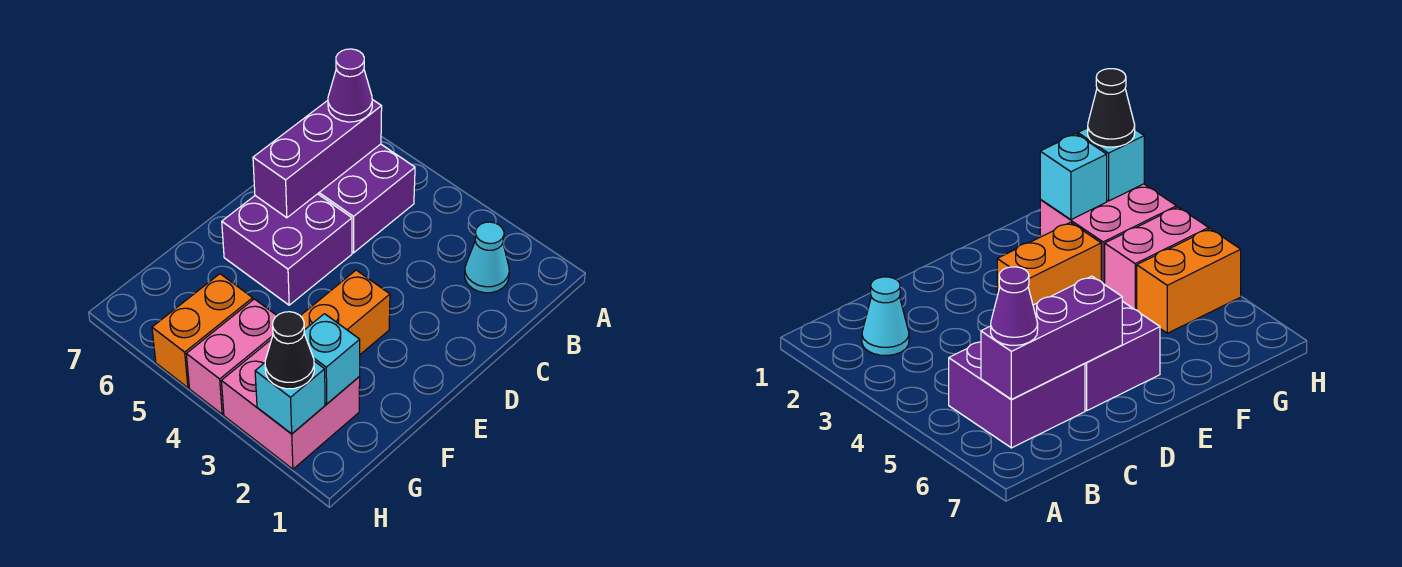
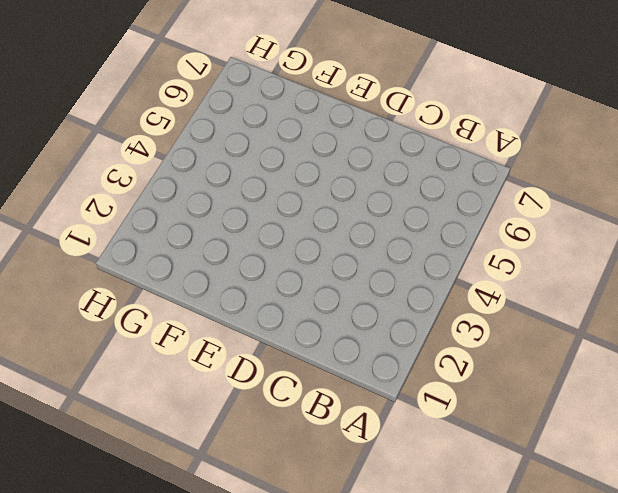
none -> cyan 1x1 cone [465,222,509,293]
none -> purple 2x2 brick [318,144,415,253]
none -> purple 2x2 brick [222,194,352,305]

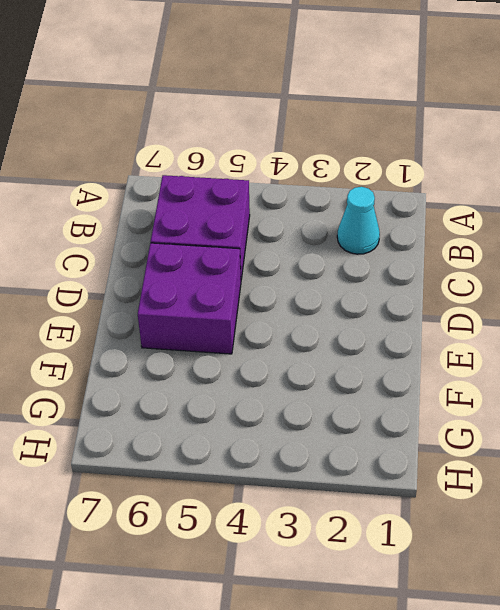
none -> orange 1x2 brick [301,270,390,354]
none -> pink 2x2 brick [221,340,360,469]
none -> pink 1x2 brick [186,299,277,414]

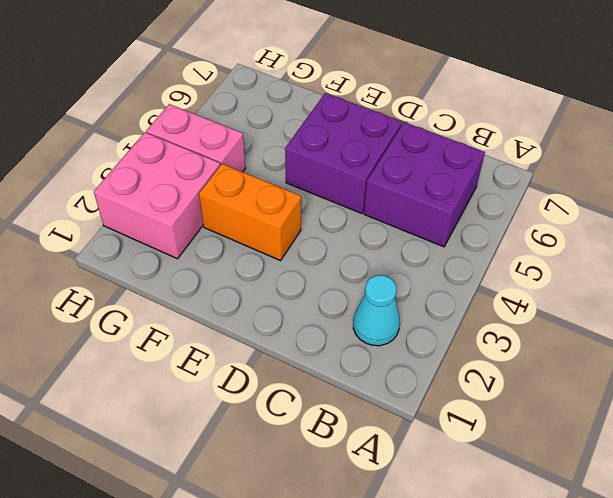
none -> orange 1x2 brick [152,274,253,388]
none -> purple 1x3 brick [253,100,382,218]
none -> cyan 1x1 brick [304,314,360,404]

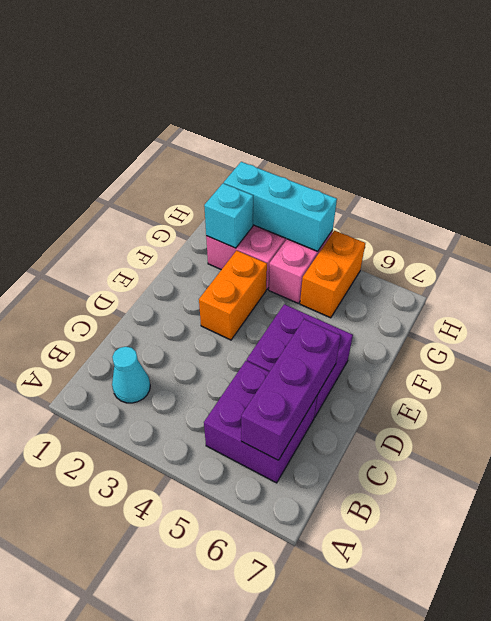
cyan 1x3 brick [224,162,337,251] -> cyan 1x1 brick [255,361,325,434]
none -> purple 1x1 cone [328,49,372,122]
none -> black 1x1 cone [265,312,314,389]

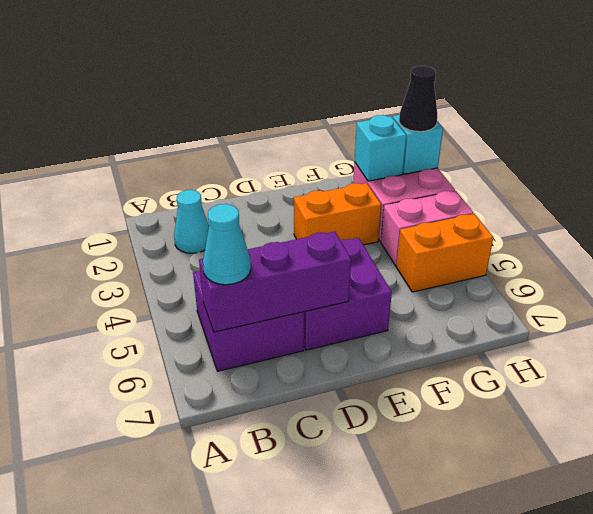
cyan 1x1 cone [203,204,251,285] -> purple 1x1 cone [328,49,372,122]

